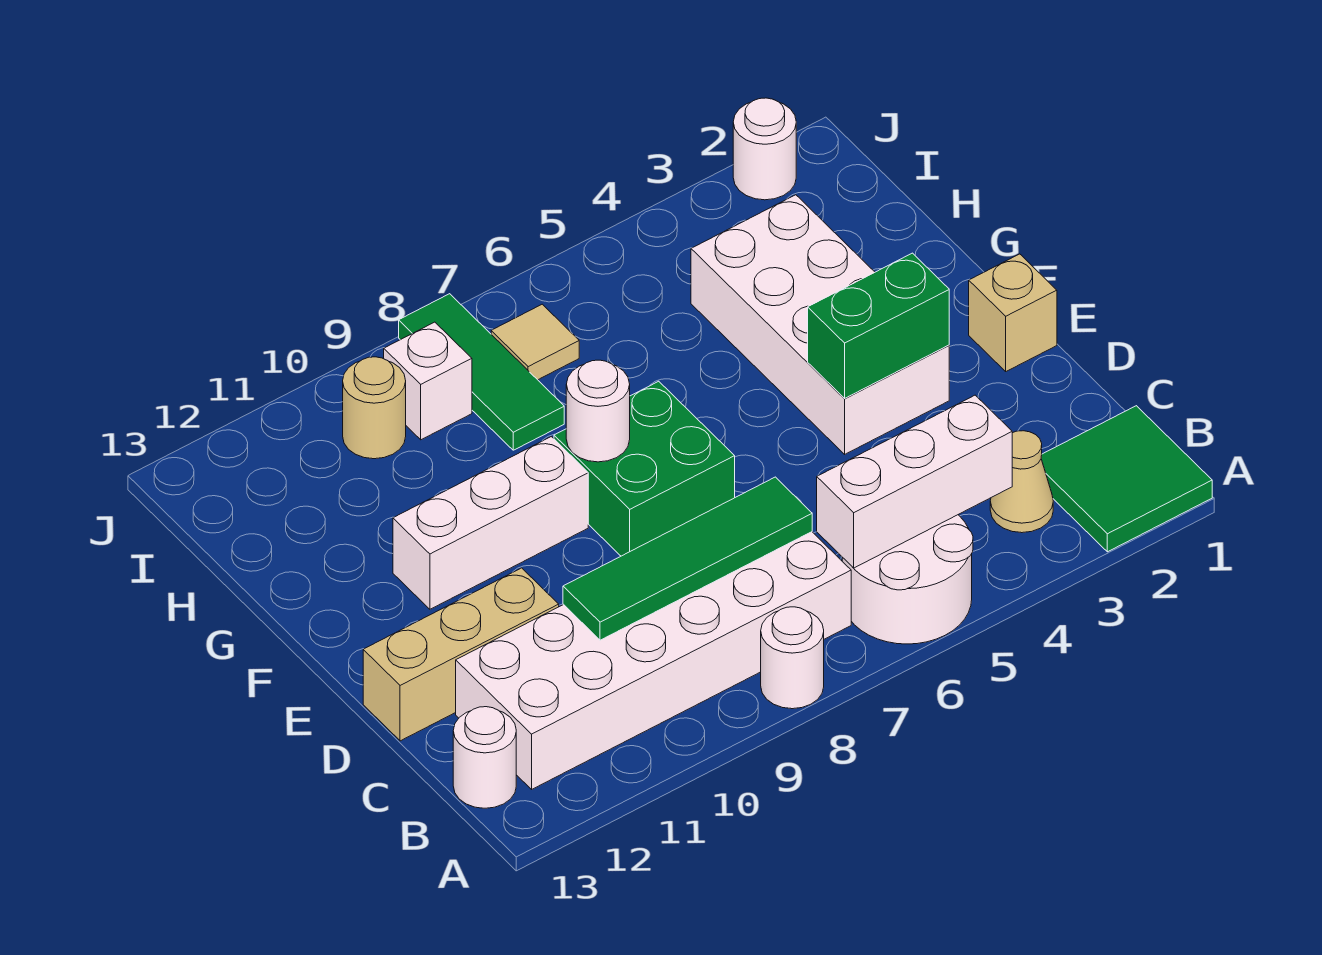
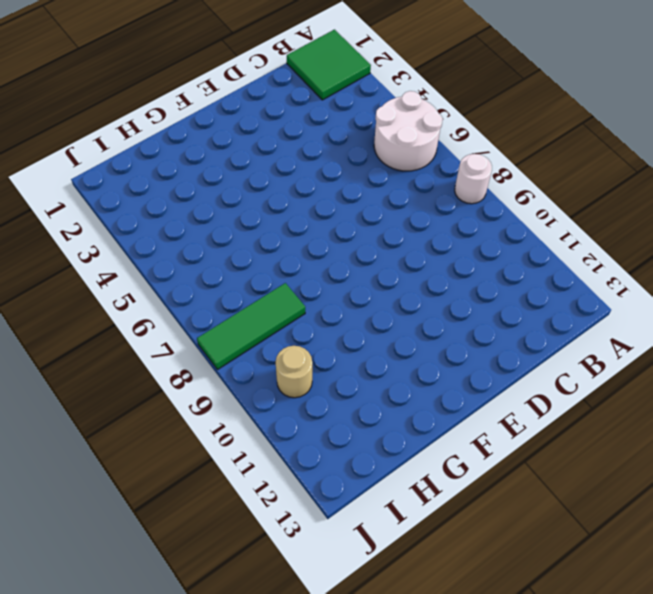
none -> tan 1x1 cone [990,431,1053,533]
none -> white 2x6 brick [456,532,851,789]
none -> white 1x1 round brick [453,707,516,808]

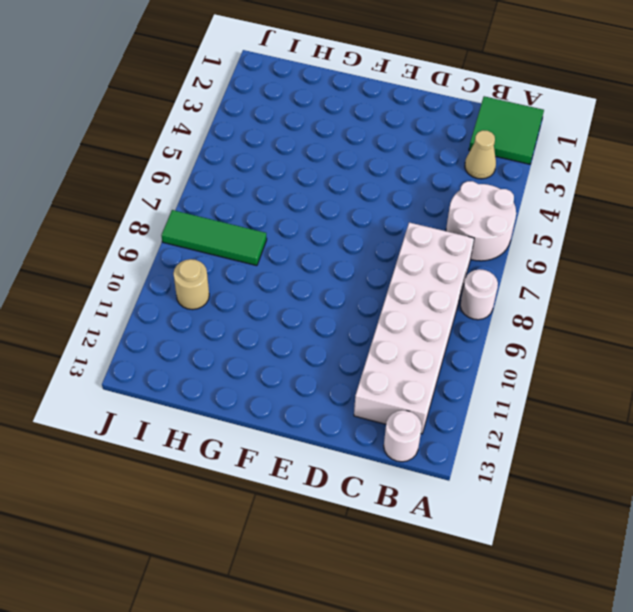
none -> tan 1x3 brick [363,568,559,741]
none -> tan 1x1 brick [969,254,1057,371]
none -> white 2x4 brick [691,195,949,454]

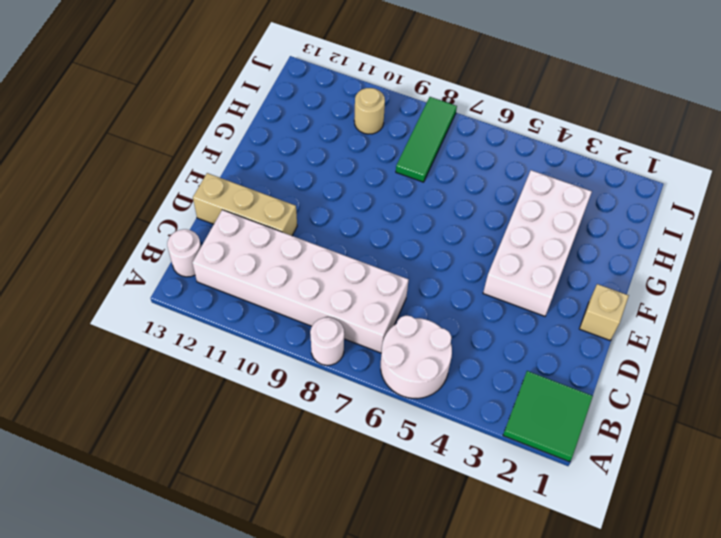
none -> tan 1x1 cone [990,431,1053,533]
none -> green 2x2 brick [554,381,735,556]
none -> white 1x3 brick [393,437,588,609]

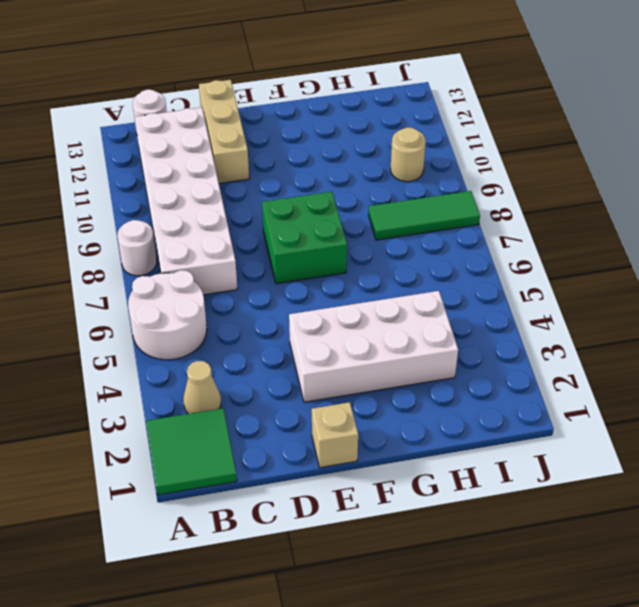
none -> white 1x3 brick [393,437,588,609]
none -> tan 1x1 tile [491,304,579,380]
none -> white 1x1 brick [384,322,472,440]

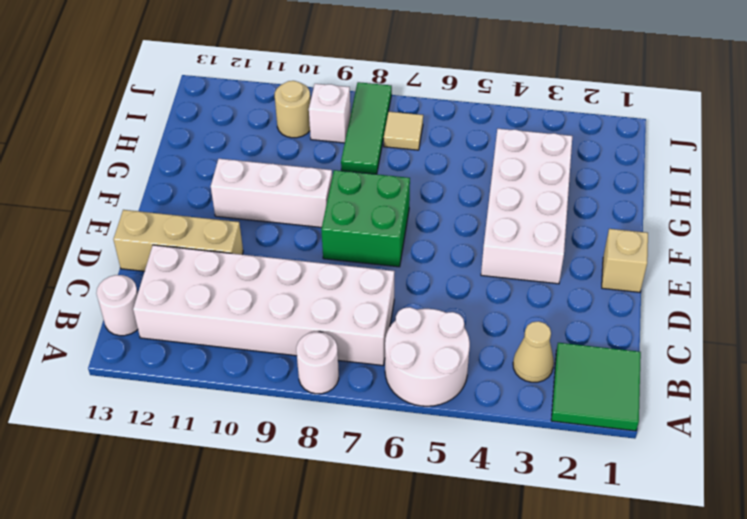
none -> white 1x1 round brick [733,98,796,200]
none -> white 1x3 brick [817,395,1012,568]
none -> green 1x4 tile [563,477,812,640]

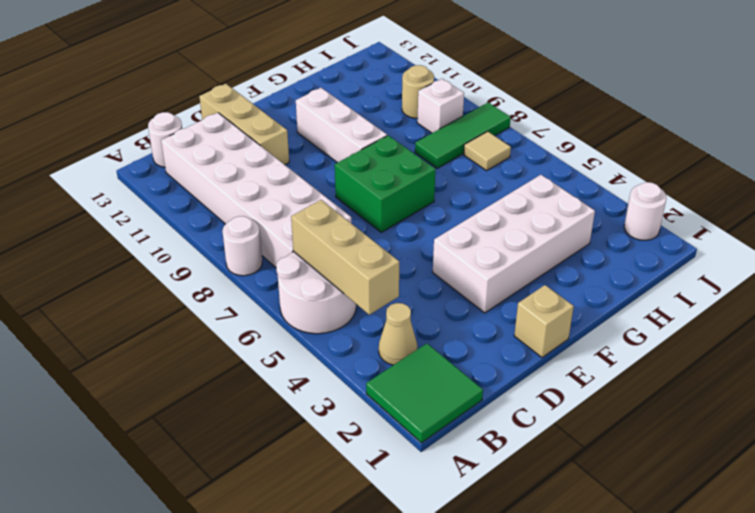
tan 1x3 brick [291,200,399,315] -> white 1x3 brick [817,395,1012,568]
none -> green 1x4 tile [563,477,812,640]
none -> green 1x2 brick [808,253,949,399]
none -> white 1x1 round brick [566,360,630,462]

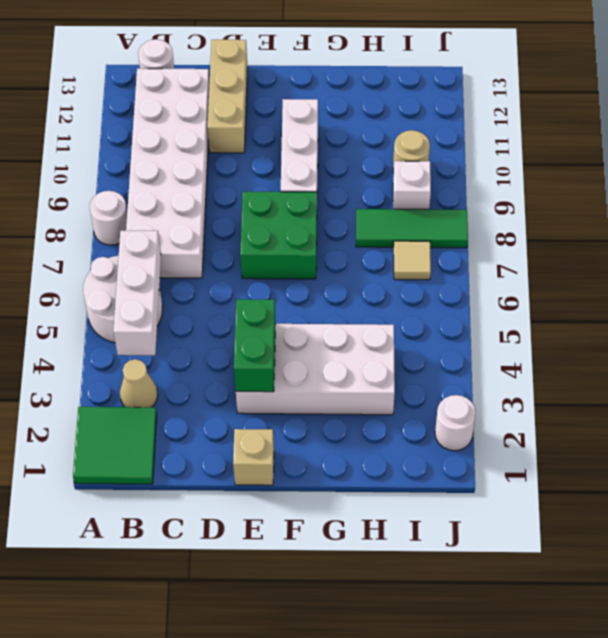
none -> green 1x4 tile [563,477,812,640]
none -> white 1x1 round brick [566,360,630,462]

